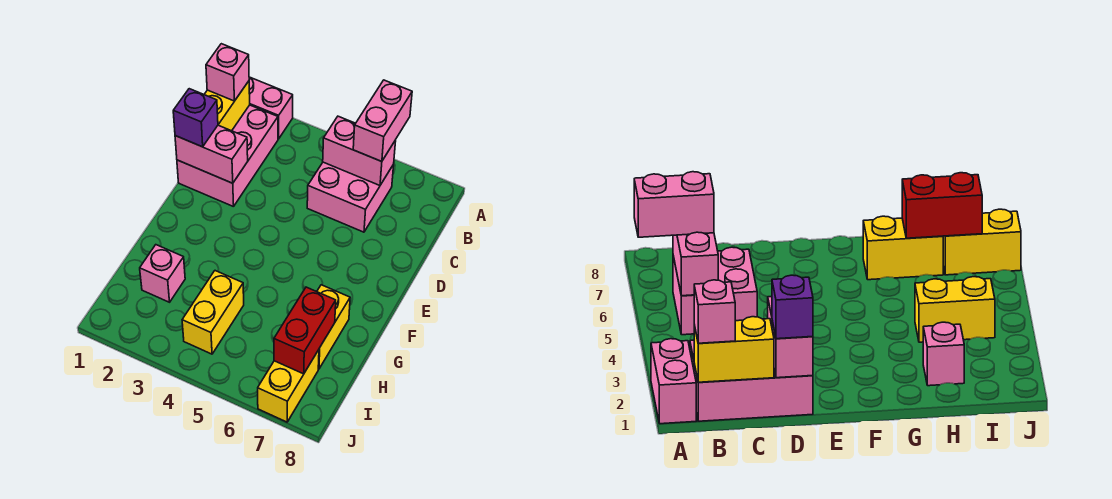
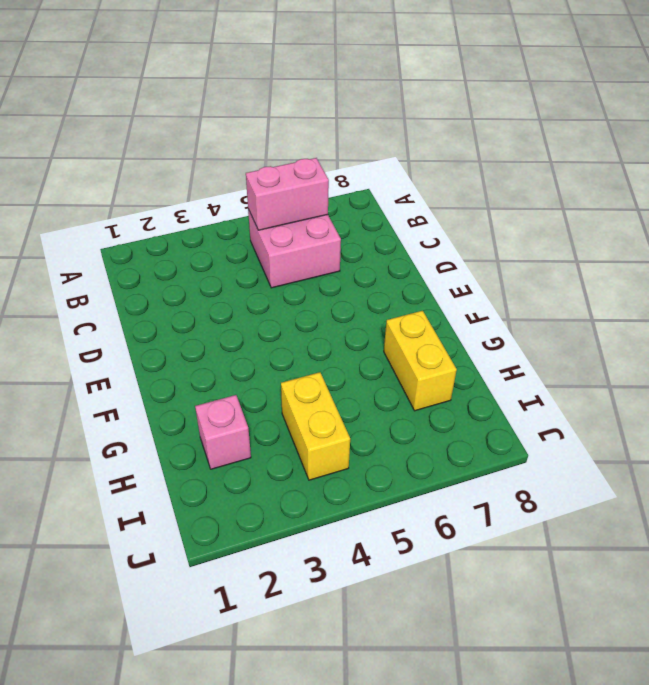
none -> pink 1x2 brick [249,77,293,139]
none -> pink 2x3 brick [177,105,278,207]
none -> yellow 1x2 brick [258,350,319,422]

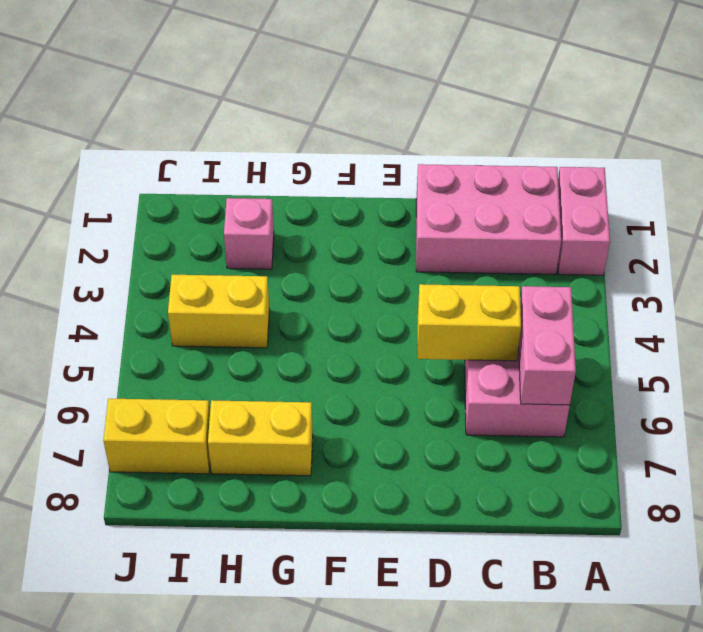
yellow 1x2 brick [417,284,521,361] -> yellow 1x2 brick moved to [204,81,250,131]
none -> pink 1x2 brick [175,125,248,183]
none -> red 1x2 brick [274,287,336,374]
none -> pink 1x2 brick [353,80,412,162]

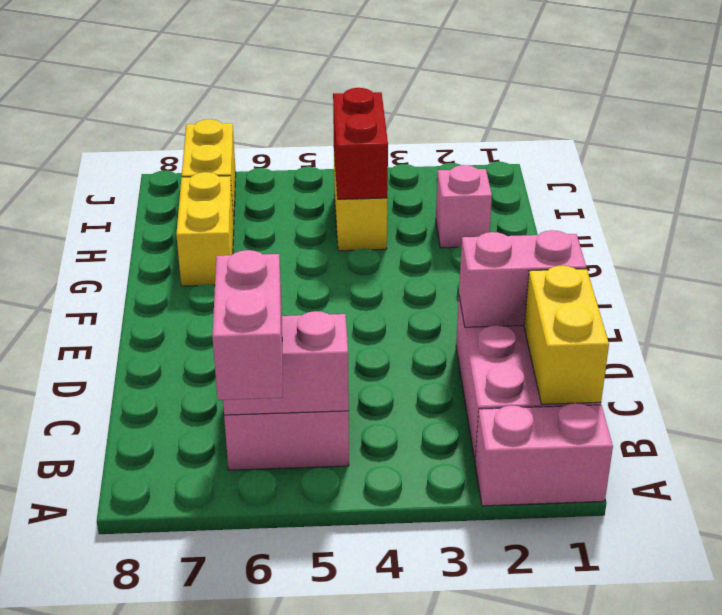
red 1x2 brick [333,88,388,199] -> red 1x2 brick moved to [274,287,336,374]
none -> pink 1x1 brick [206,44,249,101]
none -> purple 1x1 brick [173,89,218,147]

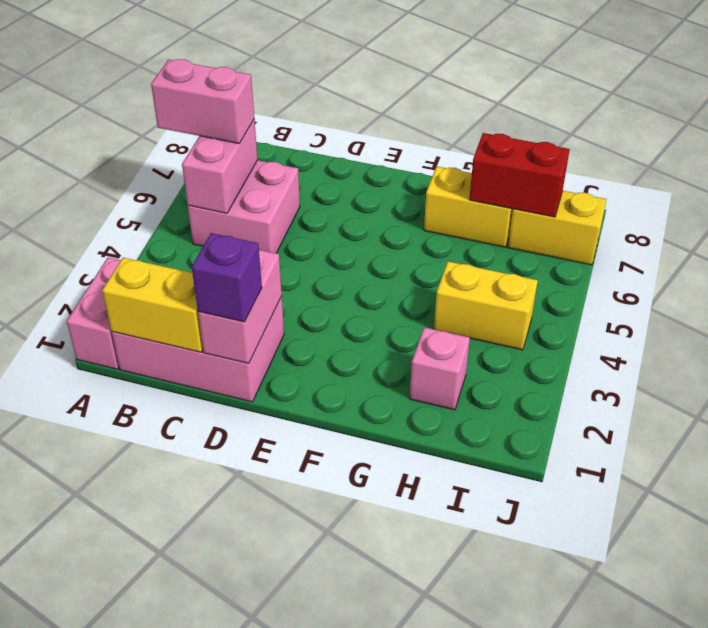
none -> pink 1x1 brick [206,44,249,101]

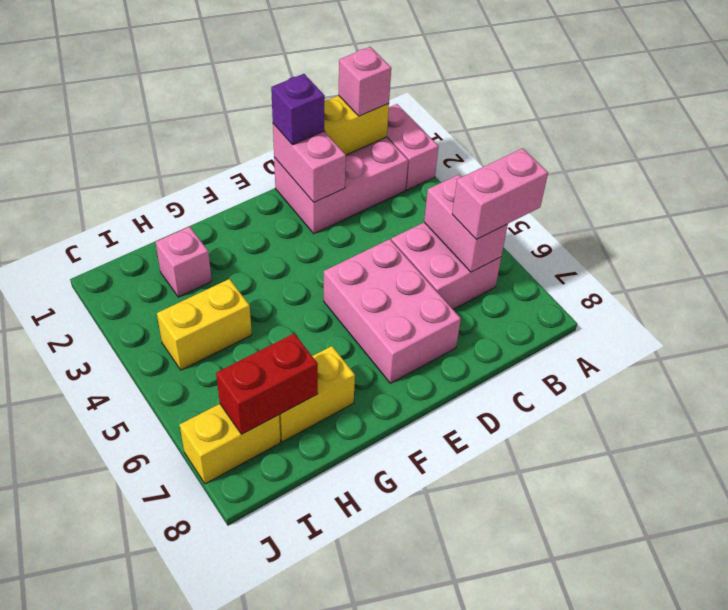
pink 2x3 brick [324,239,461,383] -> none

